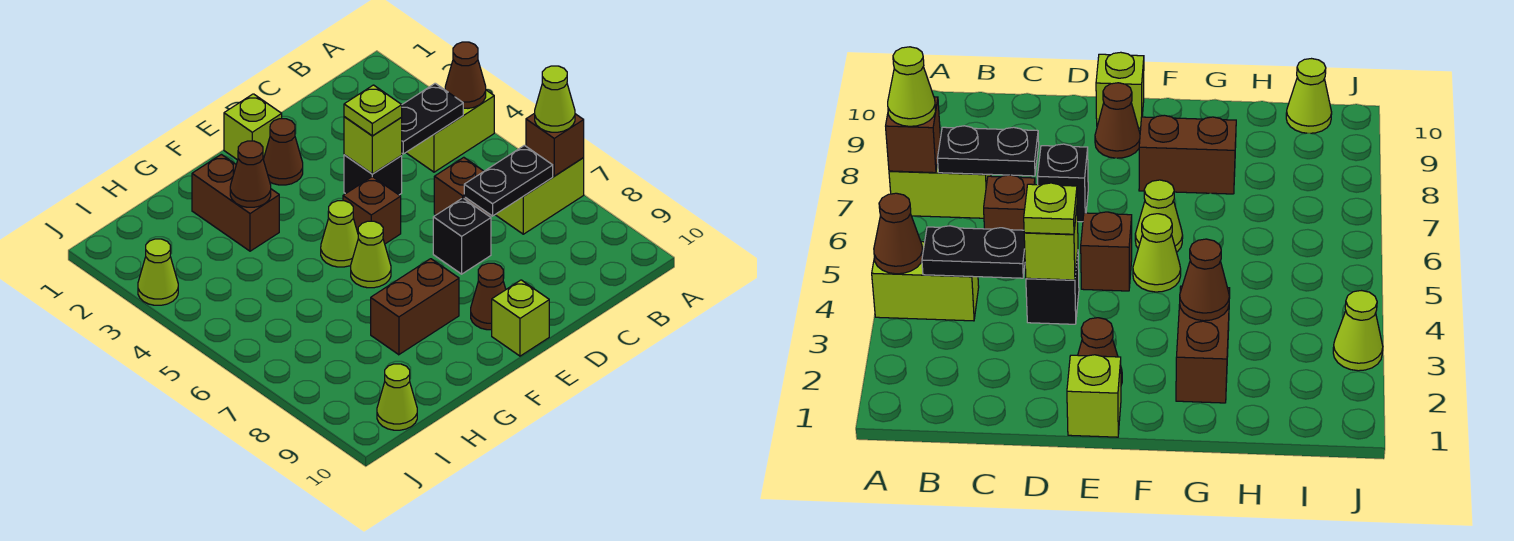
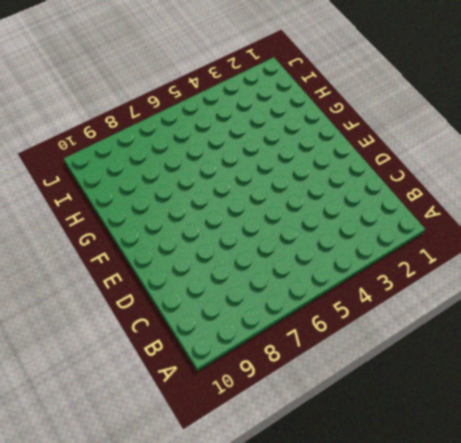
none -> lime 1x2 brick [406,90,494,172]
none -> lime 1x2 brick [495,158,584,234]
none -> brown 1x1 brick [434,157,491,216]

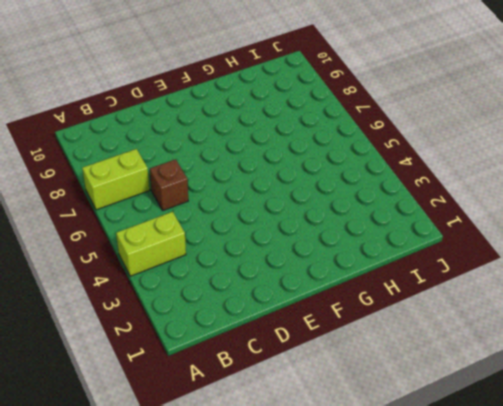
none -> black 1x1 brick [344,155,402,195]
none -> black 1x1 brick [433,198,491,274]
none -> lime 1x1 brick [224,94,282,160]

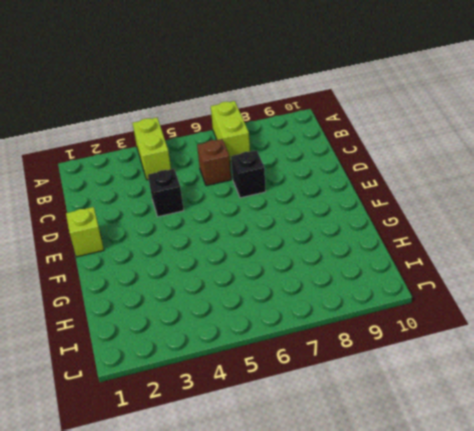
none -> brown 1x1 cone [263,119,303,185]
none -> brown 1x1 brick [343,177,401,244]
none -> brown 1x1 cone [471,263,506,330]

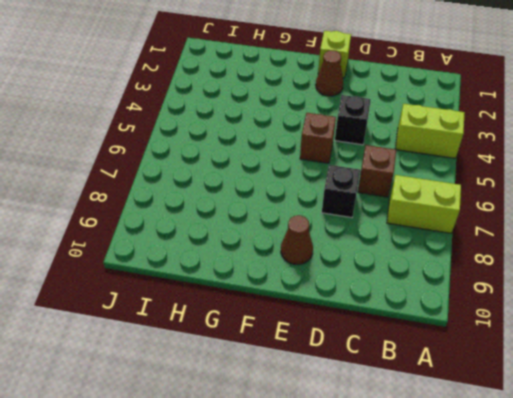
none -> lime 1x1 brick [492,280,549,356]
none -> lime 1x1 cone [321,201,358,267]
none -> lime 1x1 cone [351,221,391,288]

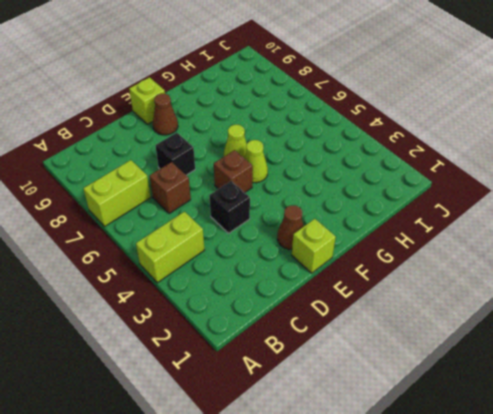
none -> brown 1x2 brick [371,259,459,355]
none -> brown 1x2 brick [192,154,279,251]
none -> lime 1x1 cone [377,364,417,430]

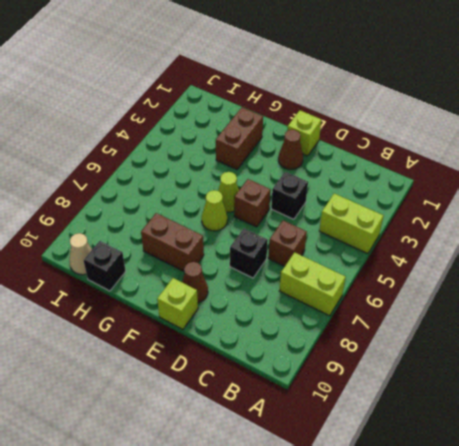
black 1x1 brick [84,241,126,291] -> none
tan 1x1 cone [69,233,92,275] -> lime 1x1 cone [377,364,417,430]
none -> lime 1x1 cone [138,239,178,305]
none -> brown 1x1 cone [445,42,486,108]
none -> brown 1x1 brick [526,113,584,176]

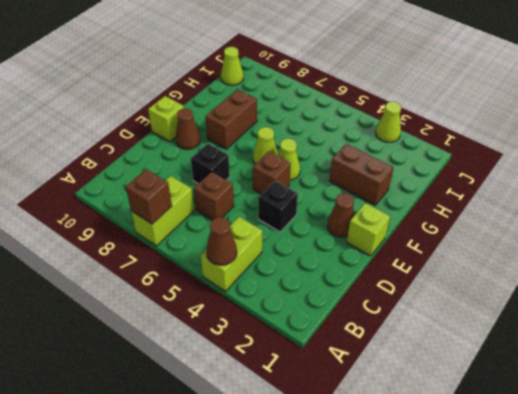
none -> black 1x2 plate [402,83,463,154]
none -> black 1x2 plate [464,145,553,216]
none -> lime 1x1 brick [344,117,402,174]

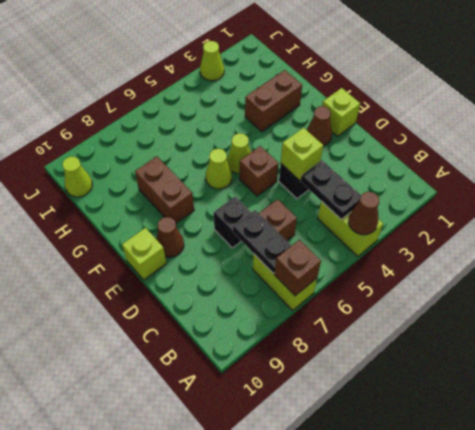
none -> brown 1x1 cone [230,141,271,207]
none -> lime 1x1 cone [535,66,575,132]
none -> lime 1x1 plate [344,85,402,136]

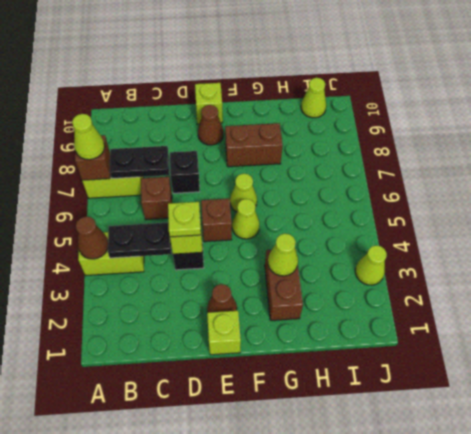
lime 1x1 cone [268,234,298,276] -> brown 1x1 cone [230,141,271,207]

